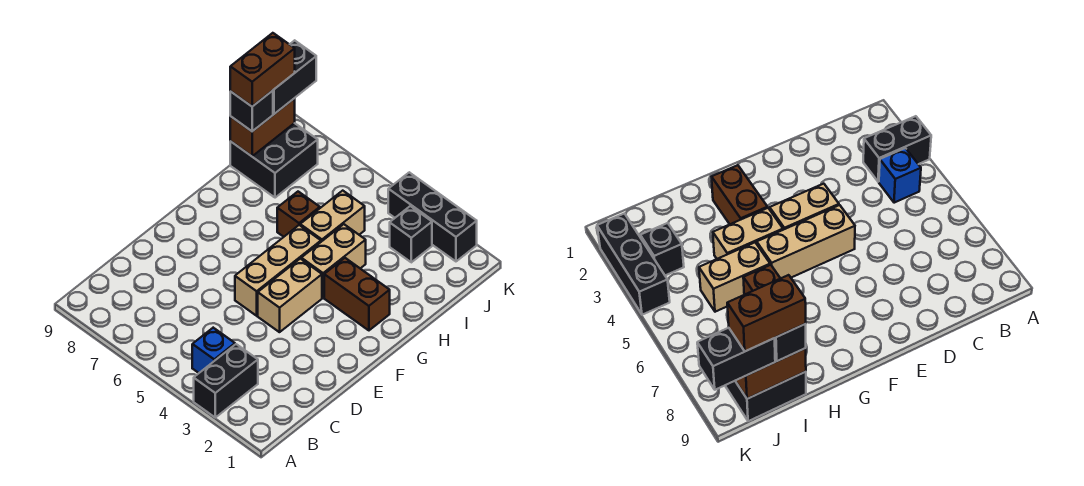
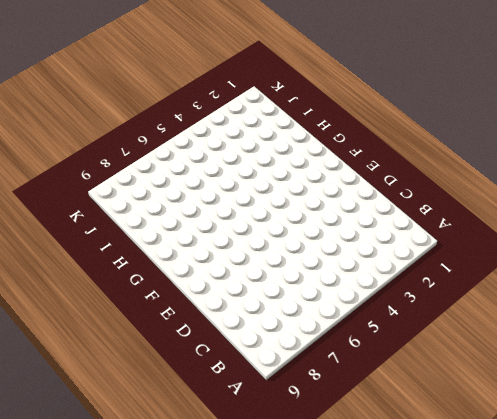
none -> black 1x2 brick [194,344,258,417]
none -> blue 1x1 brick [192,328,235,373]
none -> tan 1x2 brick [258,259,322,332]

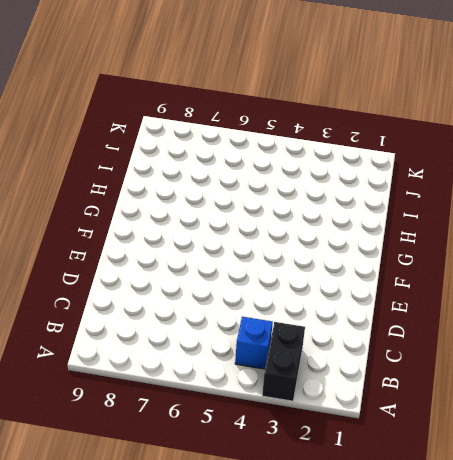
none -> tan 1x2 brick [258,259,322,332]
none -> tan 1x3 brick [235,225,321,316]
none -> brown 1x2 brick [324,258,390,330]

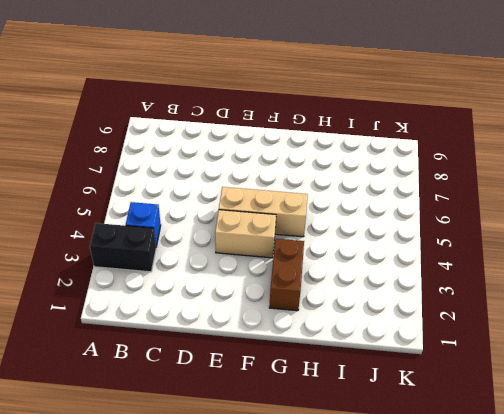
none -> tan 1x2 brick [301,224,366,298]
none -> tan 1x2 brick [300,191,365,242]
none -> brown 1x1 brick [277,192,320,237]

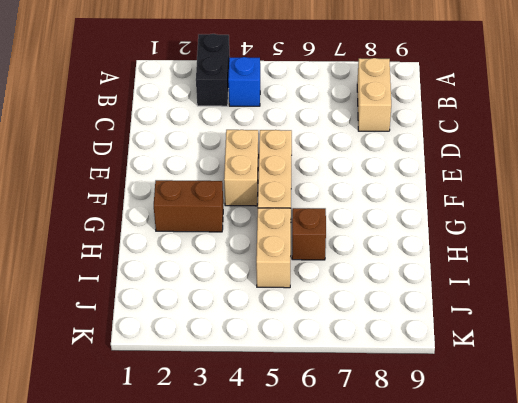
tan 1x2 brick [357,58,391,131] -> tan 1x2 brick moved to [301,224,366,298]
none -> black 2x2 brick [230,123,318,198]
none -> black 1x1 brick [390,206,432,262]
none -> black 1x3 brick [388,172,477,261]

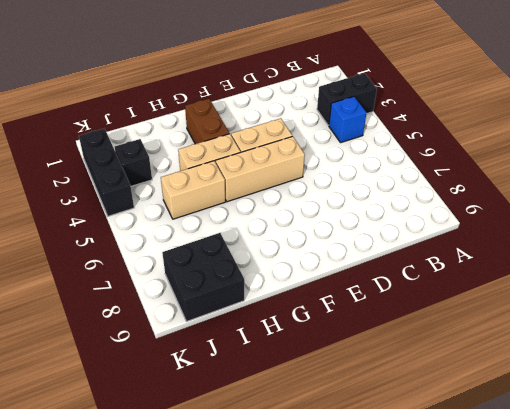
none -> brown 1x1 brick [277,192,320,237]
none -> brown 1x2 brick [230,98,295,156]
none -> black 1x1 brick [230,91,273,131]

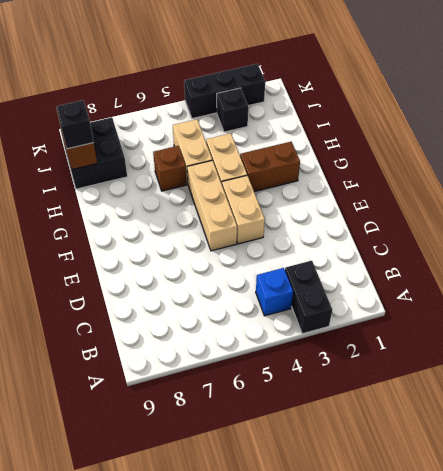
none -> black 1x2 brick [273,40,316,114]
none -> brown 1x2 brick [230,33,295,106]

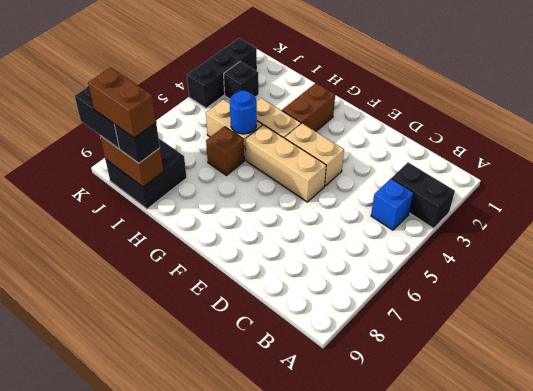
blue 1x1 round brick [230,91,257,134] -> none

